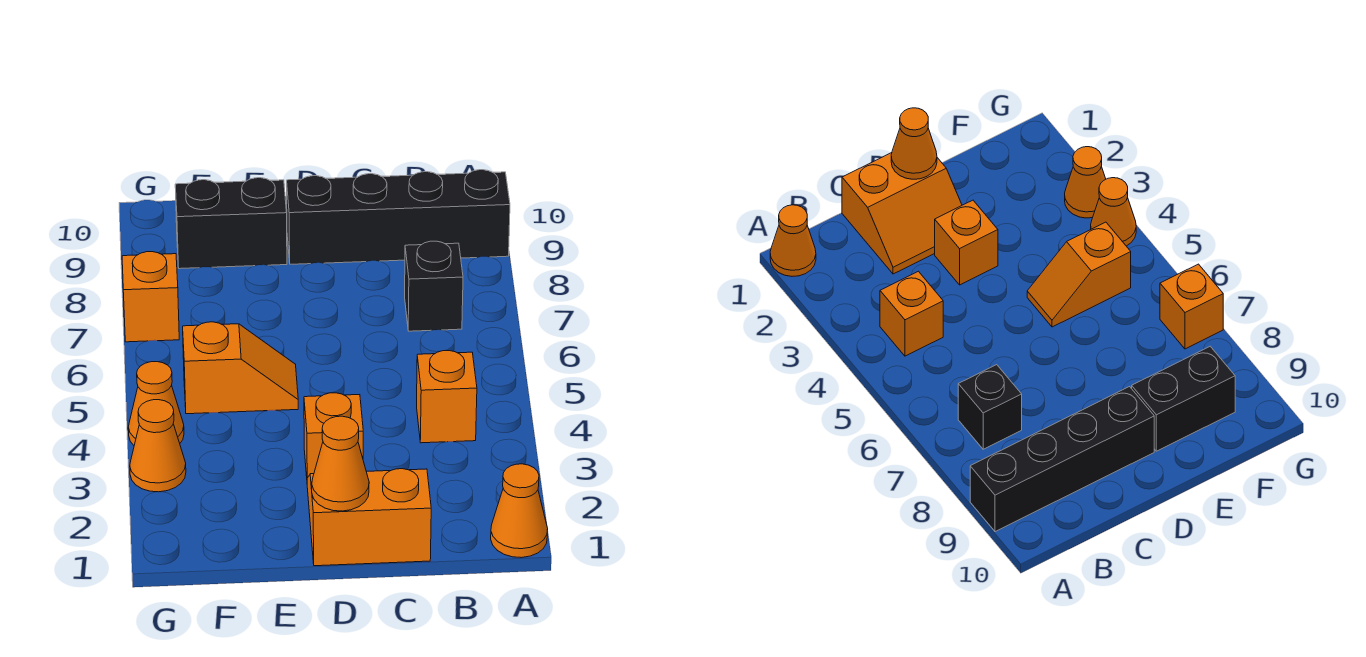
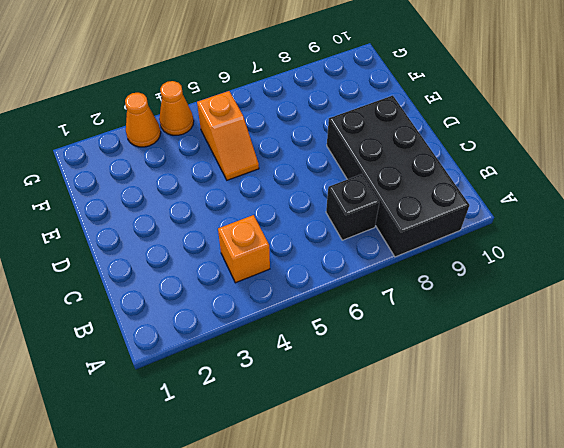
black 2x4 brick [327,96,470,257] -> black 1x4 brick [287,170,510,264]
none -> orange 1x1 cone [491,464,548,558]
none -> orange 2x2 slope [307,469,431,566]
none -> orange 1x1 brick [304,393,363,478]

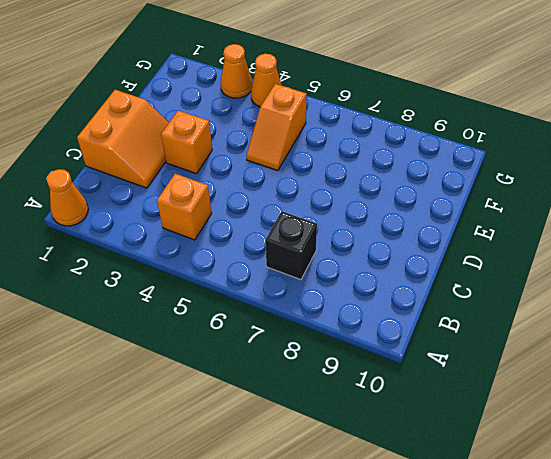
none -> black 1x4 brick [287,170,510,264]
none -> black 1x2 brick [175,178,287,269]
none -> orange 1x1 brick [122,252,179,342]

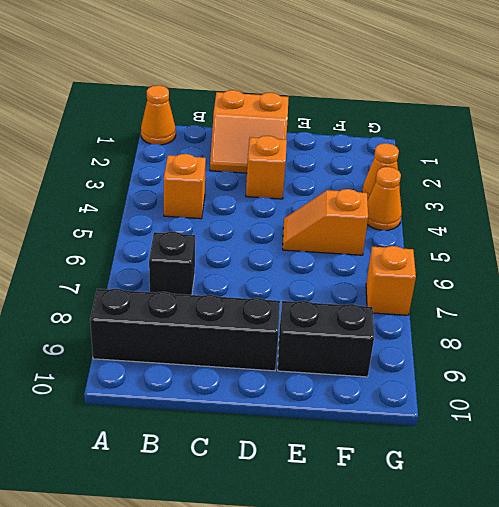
none -> orange 1x1 cone [312,416,369,511]

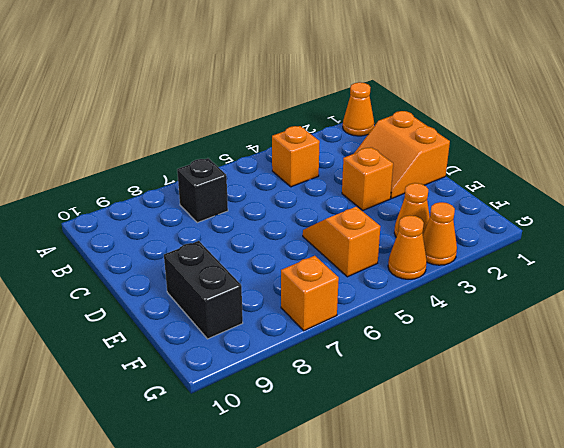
orange 1x1 cone [394,183,430,237] -> orange 1x1 cone moved to [312,416,369,511]
none -> black 1x4 brick [287,170,510,264]

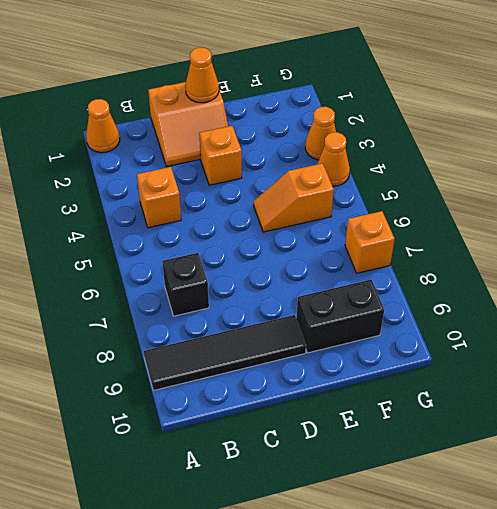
black 1x4 tile [144,315,306,391] -> black 1x4 brick [287,170,510,264]

